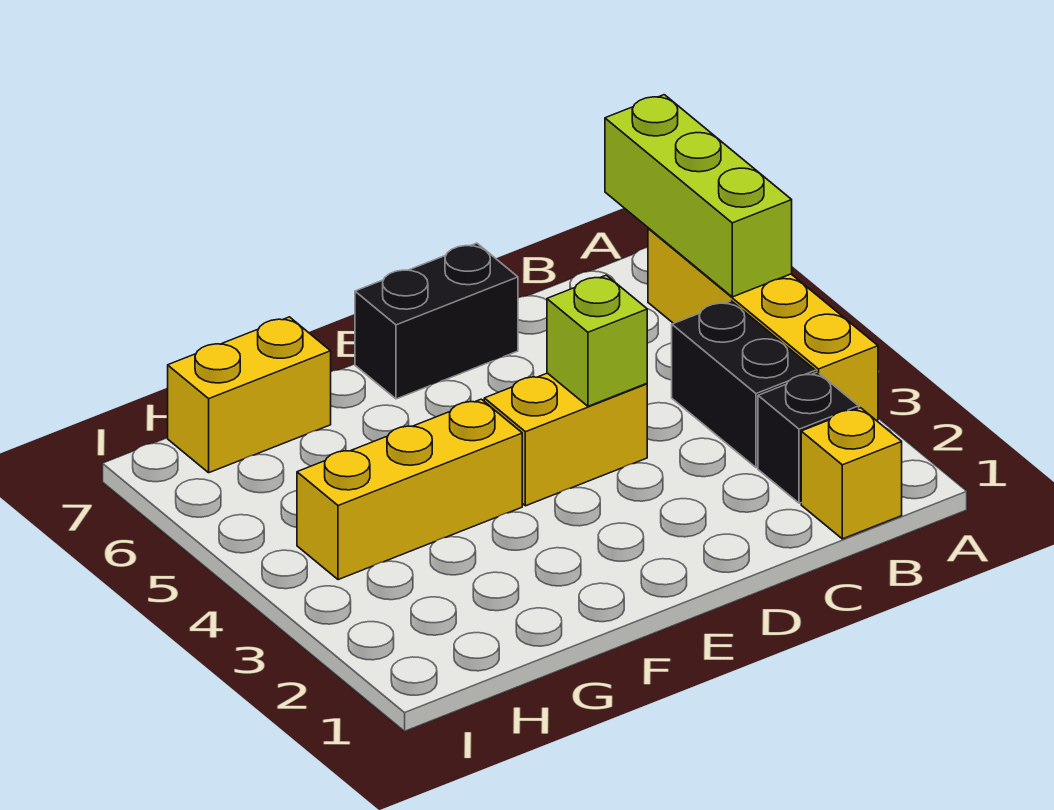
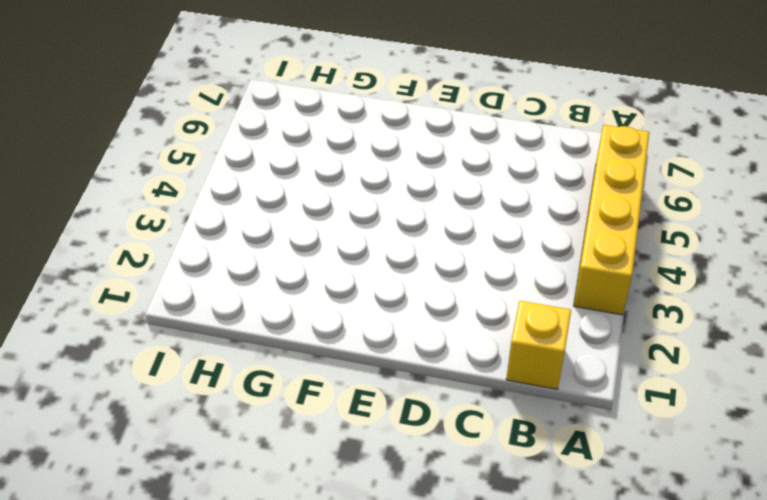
none -> black 1x1 brick [758,372,859,503]
none -> black 1x2 brick [672,301,816,468]

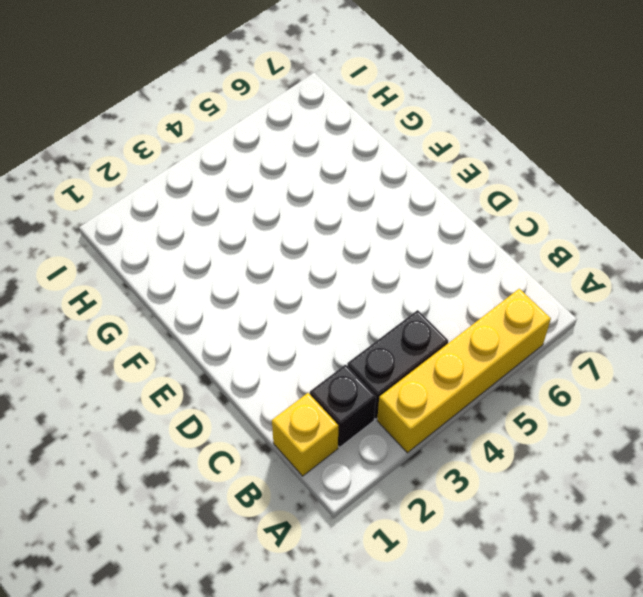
none -> yellow 1x2 brick [484,373,647,506]
none -> black 1x2 brick [355,243,518,399]

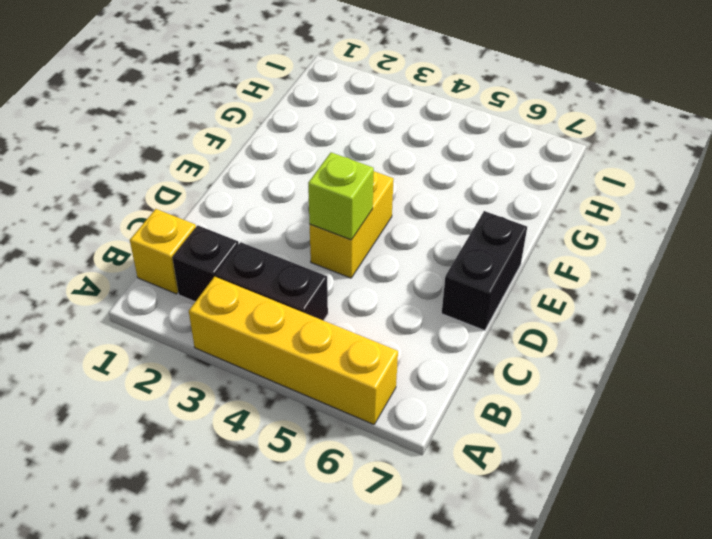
none -> yellow 1x3 brick [297,399,522,580]
none -> yellow 1x2 brick [168,317,331,473]

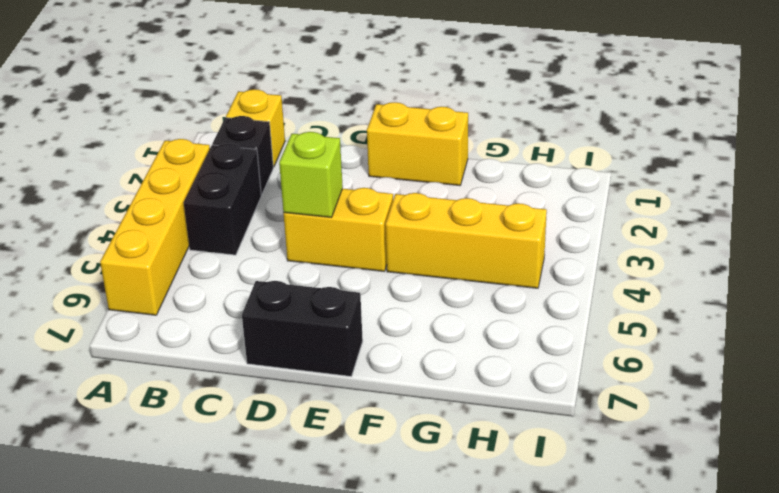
yellow 1x2 brick [367,102,468,186] -> yellow 1x2 brick moved to [168,317,331,473]
none -> lime 1x3 brick [605,95,792,297]

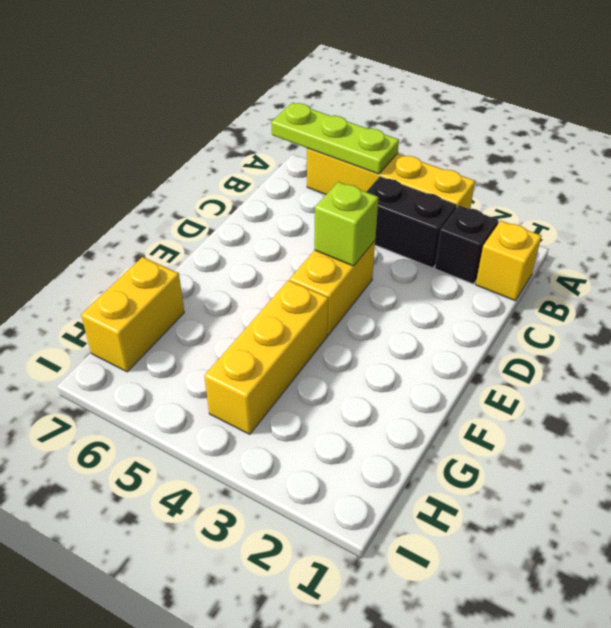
lime 1x3 plate [271,103,399,174] -> lime 1x3 brick [605,95,792,297]
none -> black 1x2 brick [355,243,518,399]

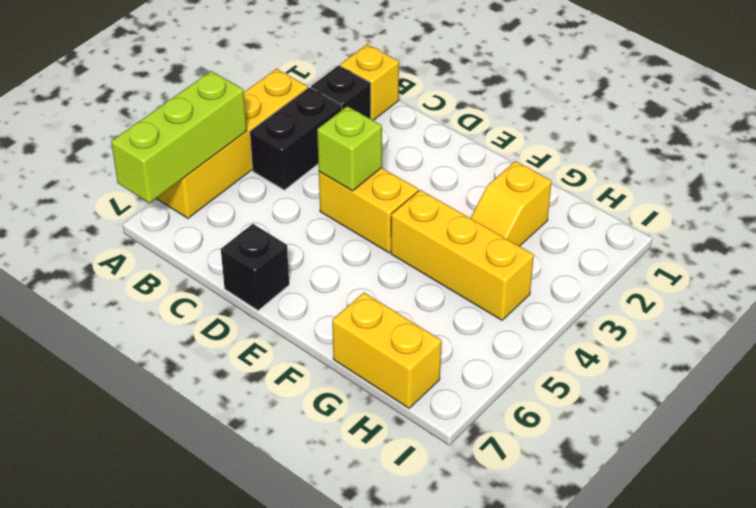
black 1x1 brick [221,224,289,310] -> black 1x2 brick [355,243,518,399]
yellow 1x2 slope [471,161,552,246] -> none

